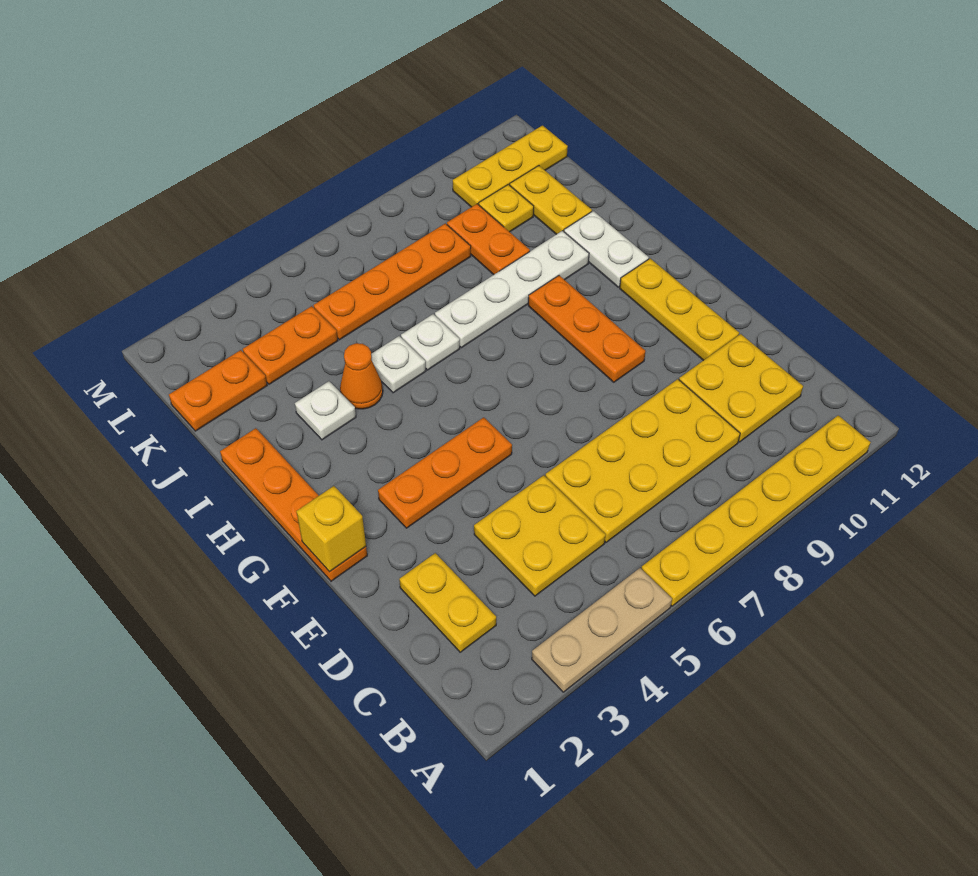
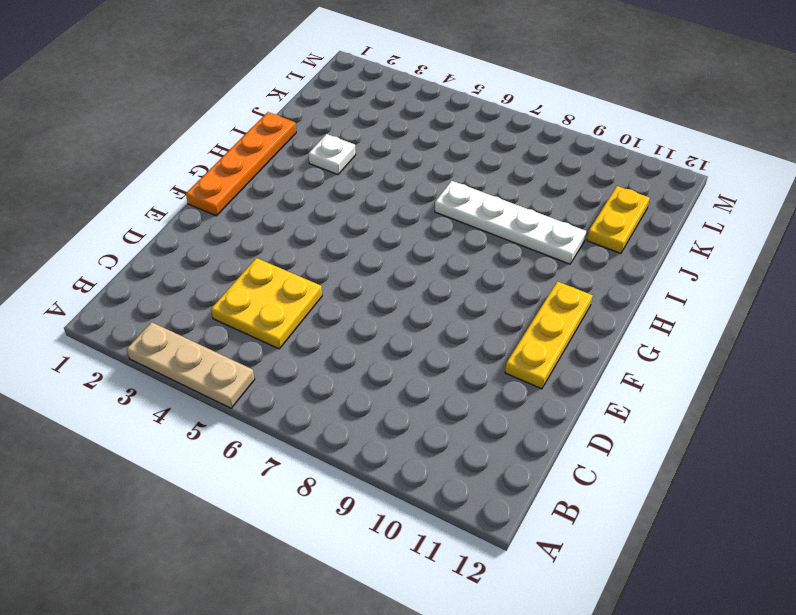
none -> yellow 1x6 plate [641,415,871,606]
none -> yellow 1x2 plate [399,553,496,652]
none -> yellow 2x4 plate [545,379,740,542]

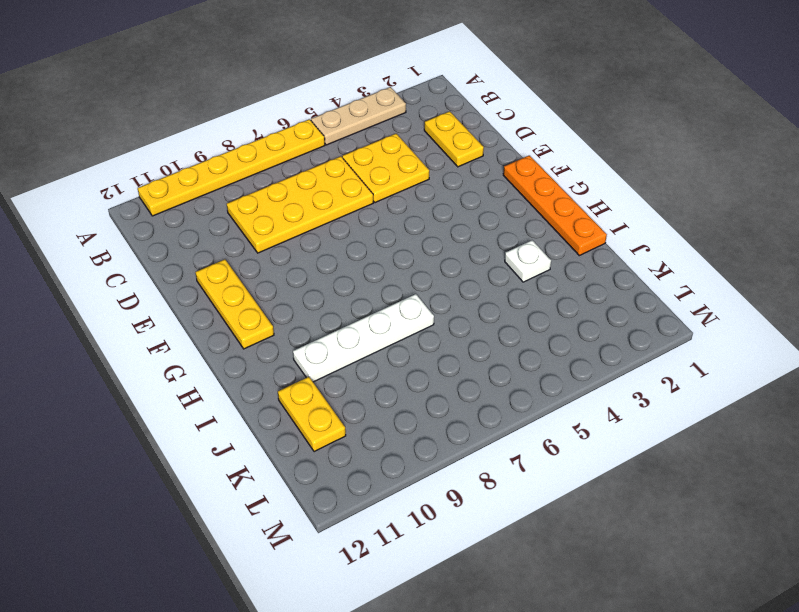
none -> yellow 2x2 plate [679,334,803,442]
none -> orange 1x3 plate [378,417,512,528]
none -> orange 1x3 plate [528,276,646,382]

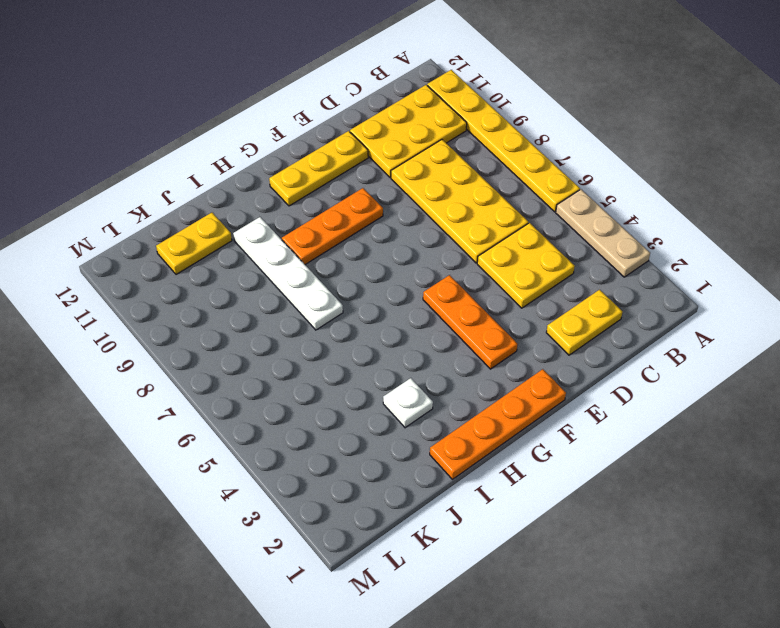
yellow 2x3 plate [350,85,467,178] -> yellow 2x2 plate [679,334,803,442]
none -> white 1x2 plate [564,211,649,287]
none -> orange 1x1 cone [340,343,383,409]
none -> white 1x1 plate [371,336,426,393]

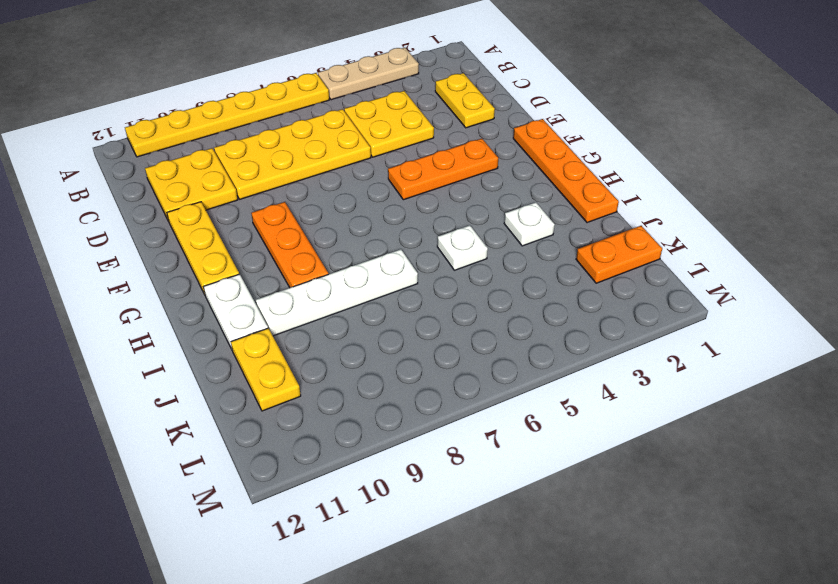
none -> orange 1x1 cone [340,343,383,409]
none -> white 1x1 plate [401,314,460,370]
none -> orange 1x2 plate [447,204,530,275]

